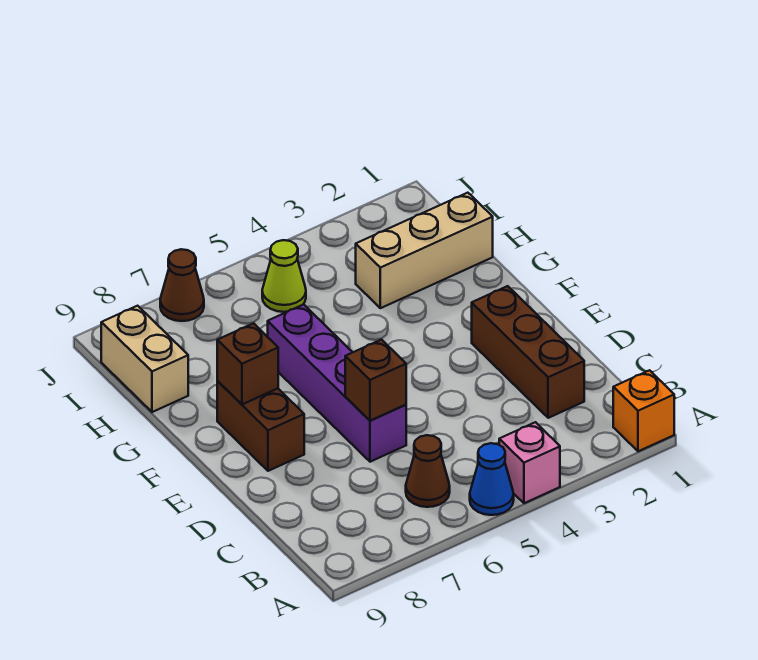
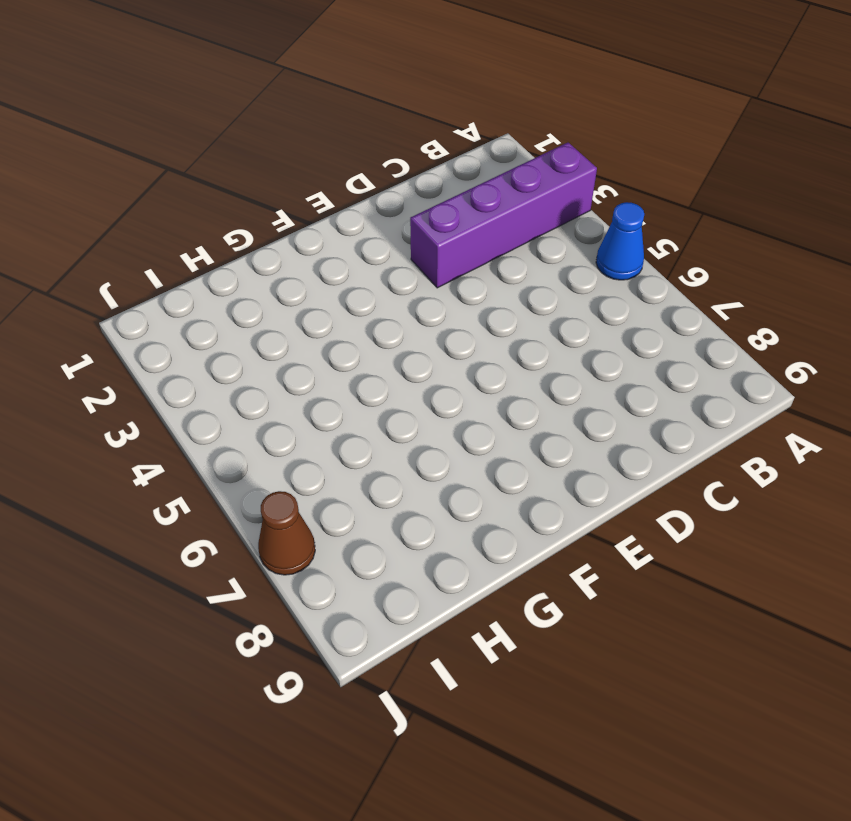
purple 1x4 brick [410,143,597,288] -> purple 1x4 brick moved to [268,304,406,462]
none -> orange 1x1 brick [613,370,674,451]
none -> pink 1x1 brick [499,422,560,503]
none -> brown 1x1 cone [406,435,450,507]

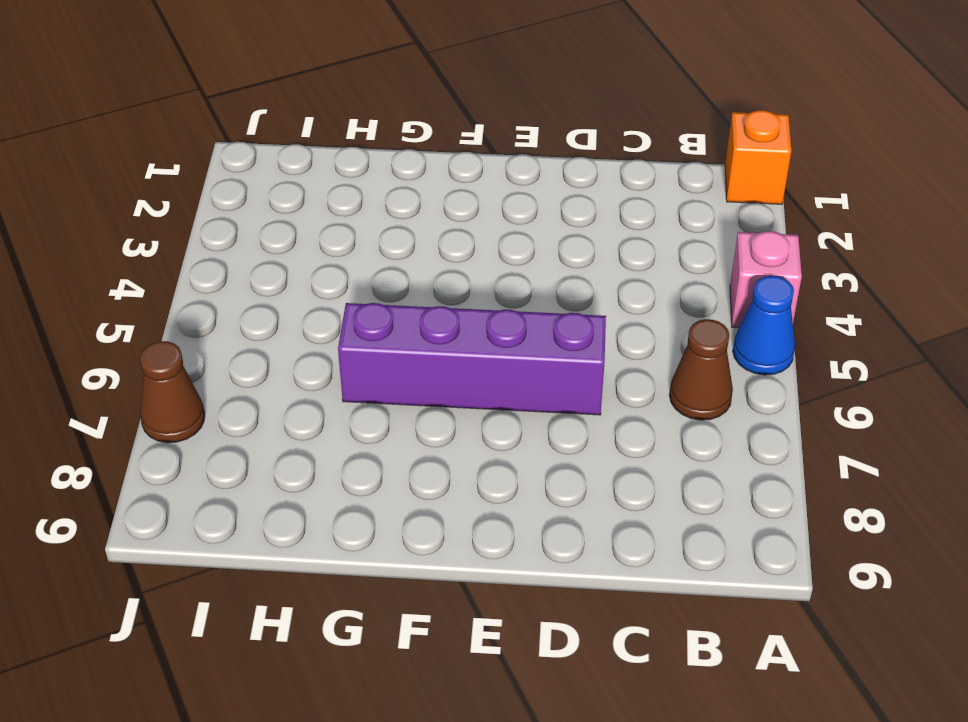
none -> brown 1x3 brick [472,286,584,418]
none -> brown 1x2 brick [217,381,304,471]
none -> tan 1x3 brick [356,193,493,308]

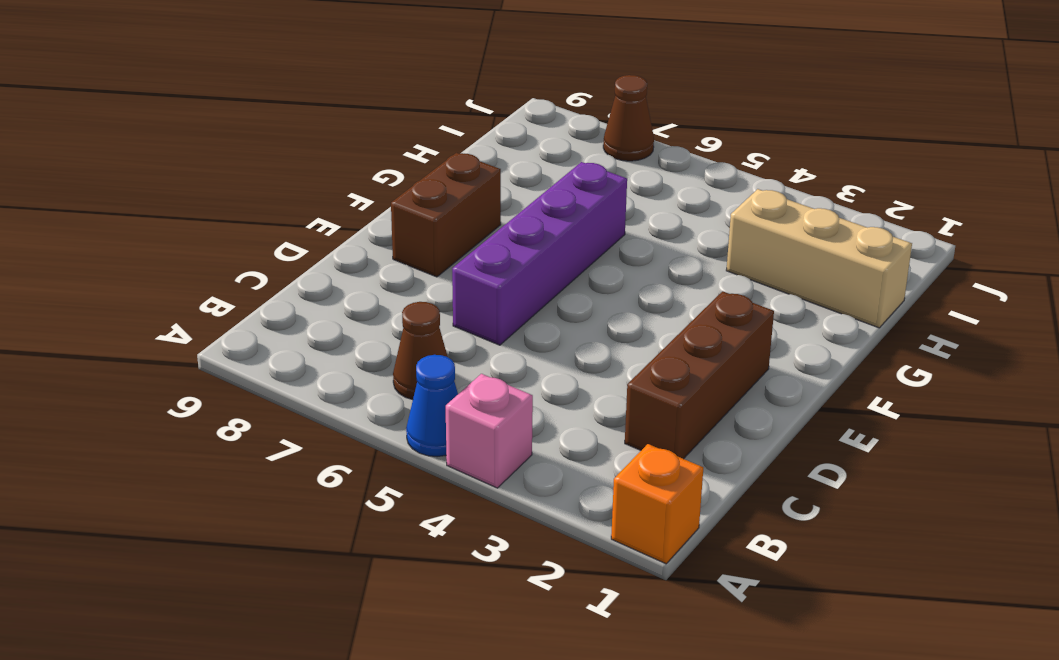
none -> tan 1x2 brick [101,306,188,412]
none -> lime 1x1 cone [262,240,306,312]
none -> brown 1x1 brick [345,340,406,421]

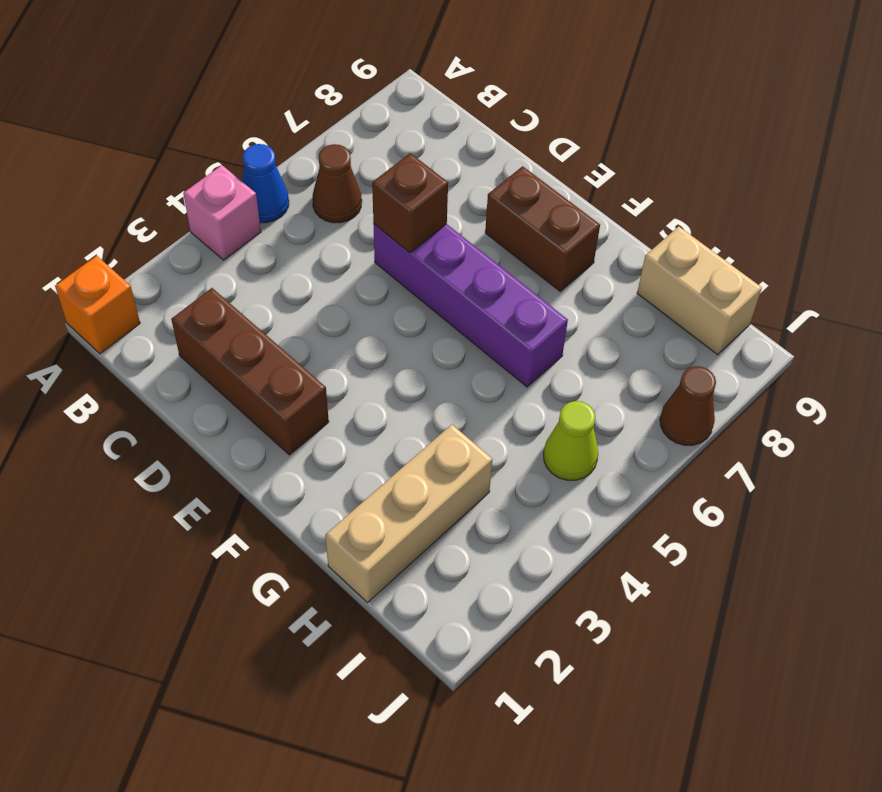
none -> brown 1x1 brick [217,323,278,404]

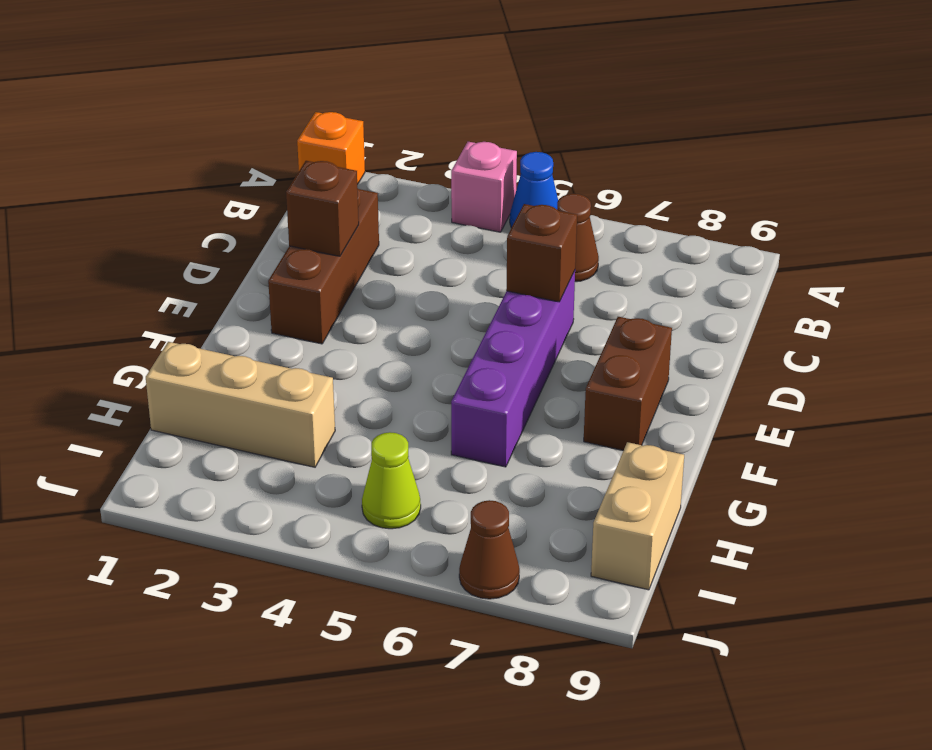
brown 1x1 brick [286,161,359,256] -> brown 1x1 brick moved to [217,323,278,404]

